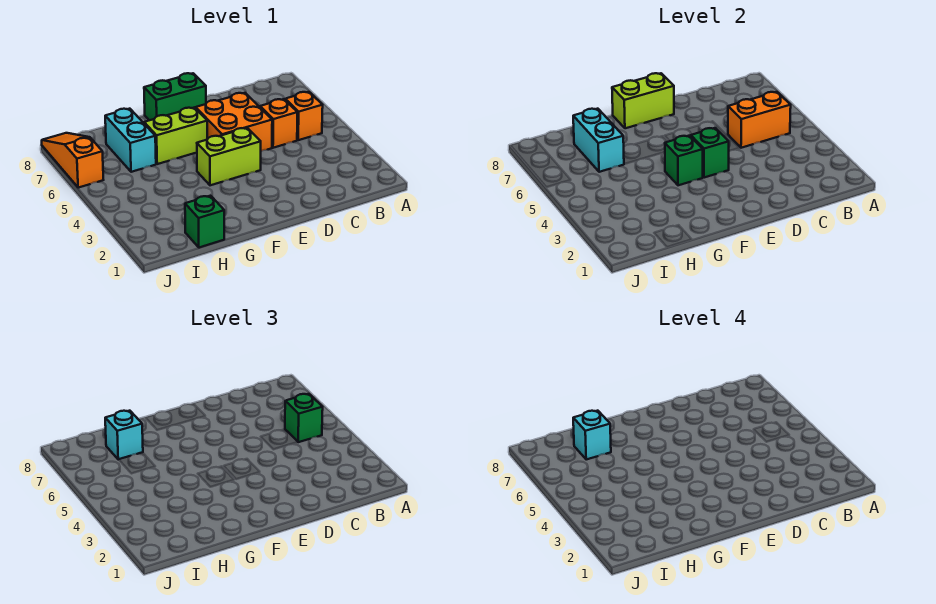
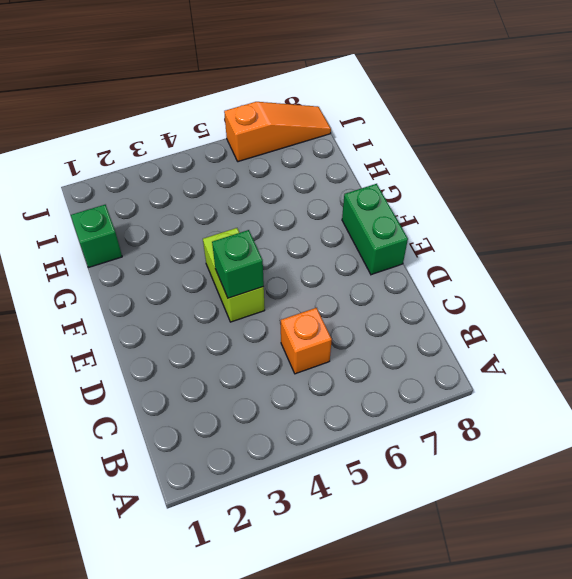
none -> orange 1x1 brick [285,92,323,140]
none -> orange 2x2 brick [196,93,272,151]
none -> lime 1x2 brick [144,107,207,164]

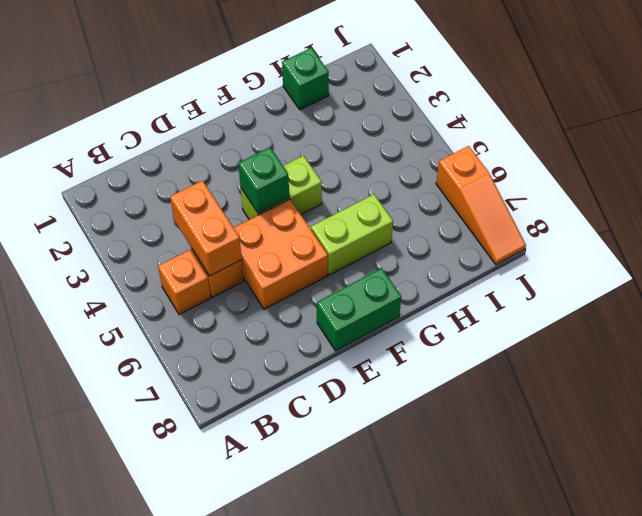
orange 1x2 brick [170,180,242,276] -> orange 1x2 brick turned to [728,92,791,148]
none -> cyan 1x2 brick [105,109,156,172]
none -> lime 1x2 brick [612,73,674,128]
none -> green 1x1 brick [665,136,703,185]

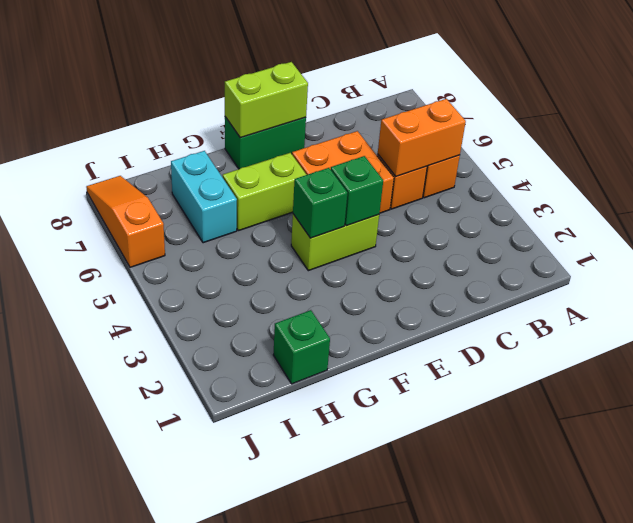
none -> cyan 1x2 brick [573,109,624,172]
none -> green 1x1 brick [285,394,323,442]
none -> cyan 1x1 brick [105,411,143,460]

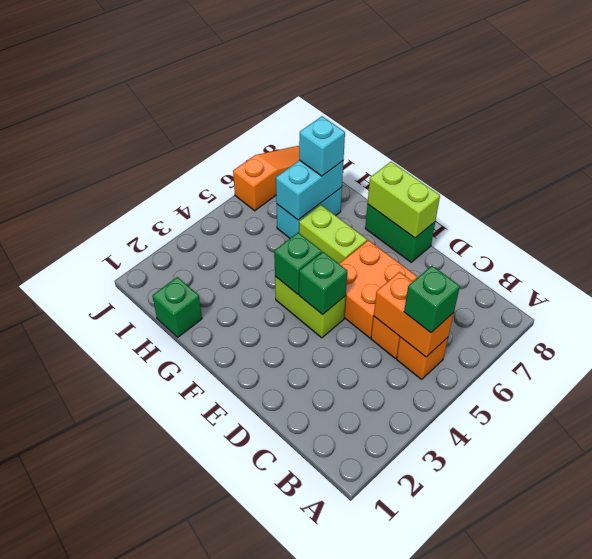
none -> cyan 1x1 brick [573,411,611,459]

